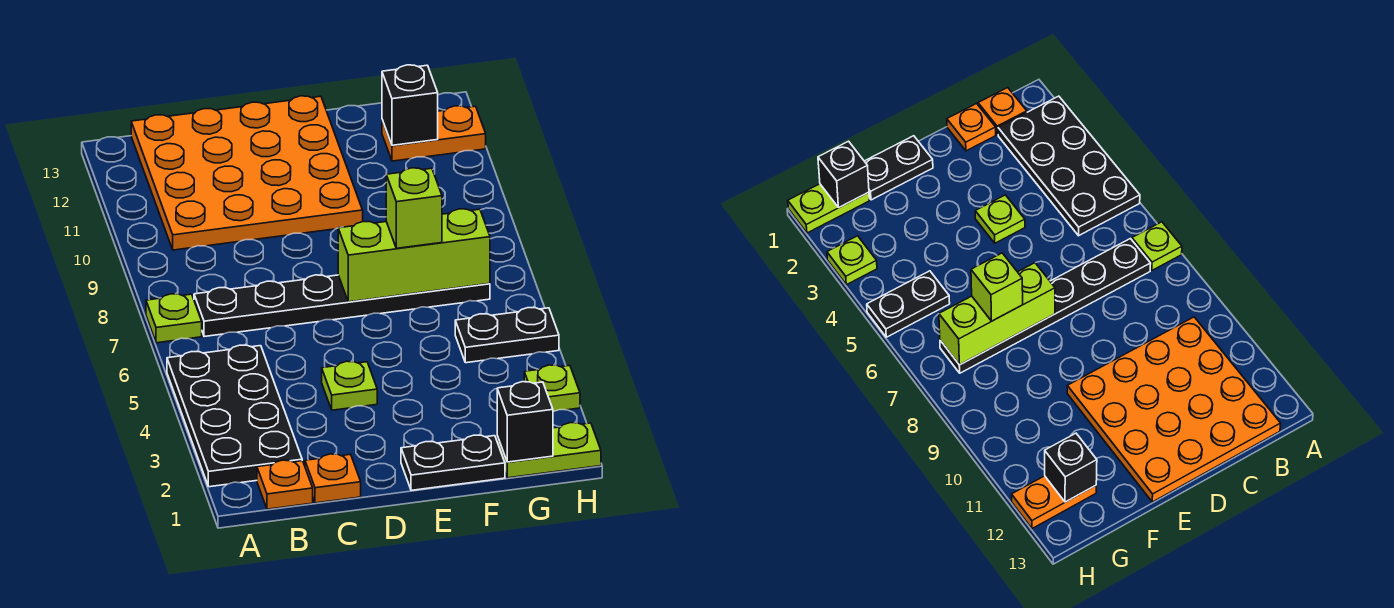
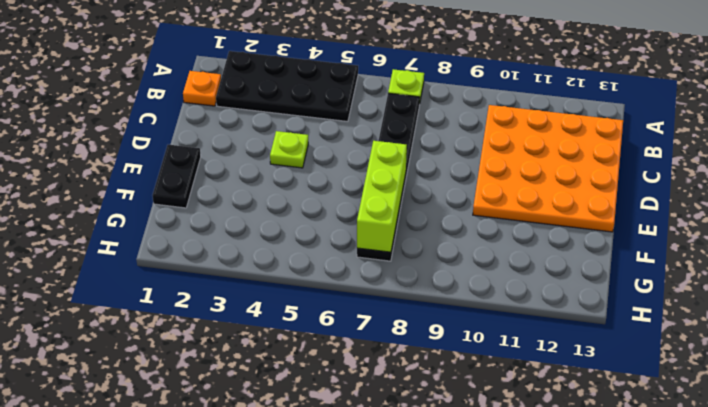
none -> orange 1x1 plate [305,454,361,503]
none -> lime 1x2 plate [497,423,601,478]
none -> black 1x2 plate [455,308,559,363]

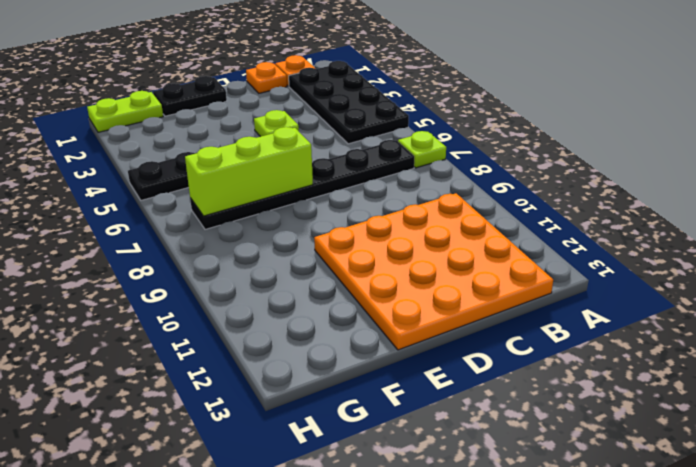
none -> orange 1x2 plate [382,106,486,161]
none -> lime 1x1 plate [524,365,580,412]
none -> black 1x1 brick [497,382,553,462]

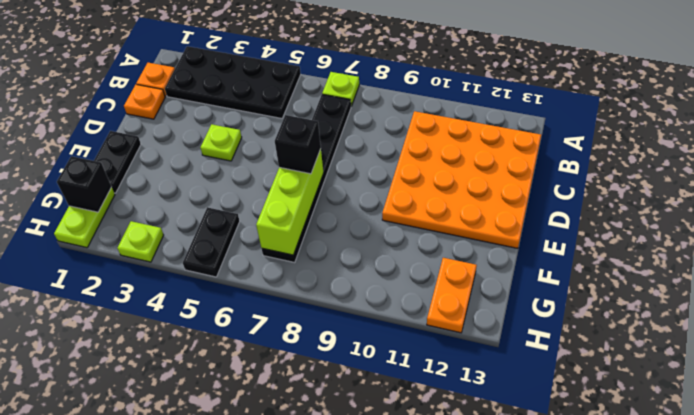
black 1x1 brick [275,115,321,174] -> black 1x1 brick moved to [382,65,438,145]
none -> lime 1x1 brick [386,168,442,248]

